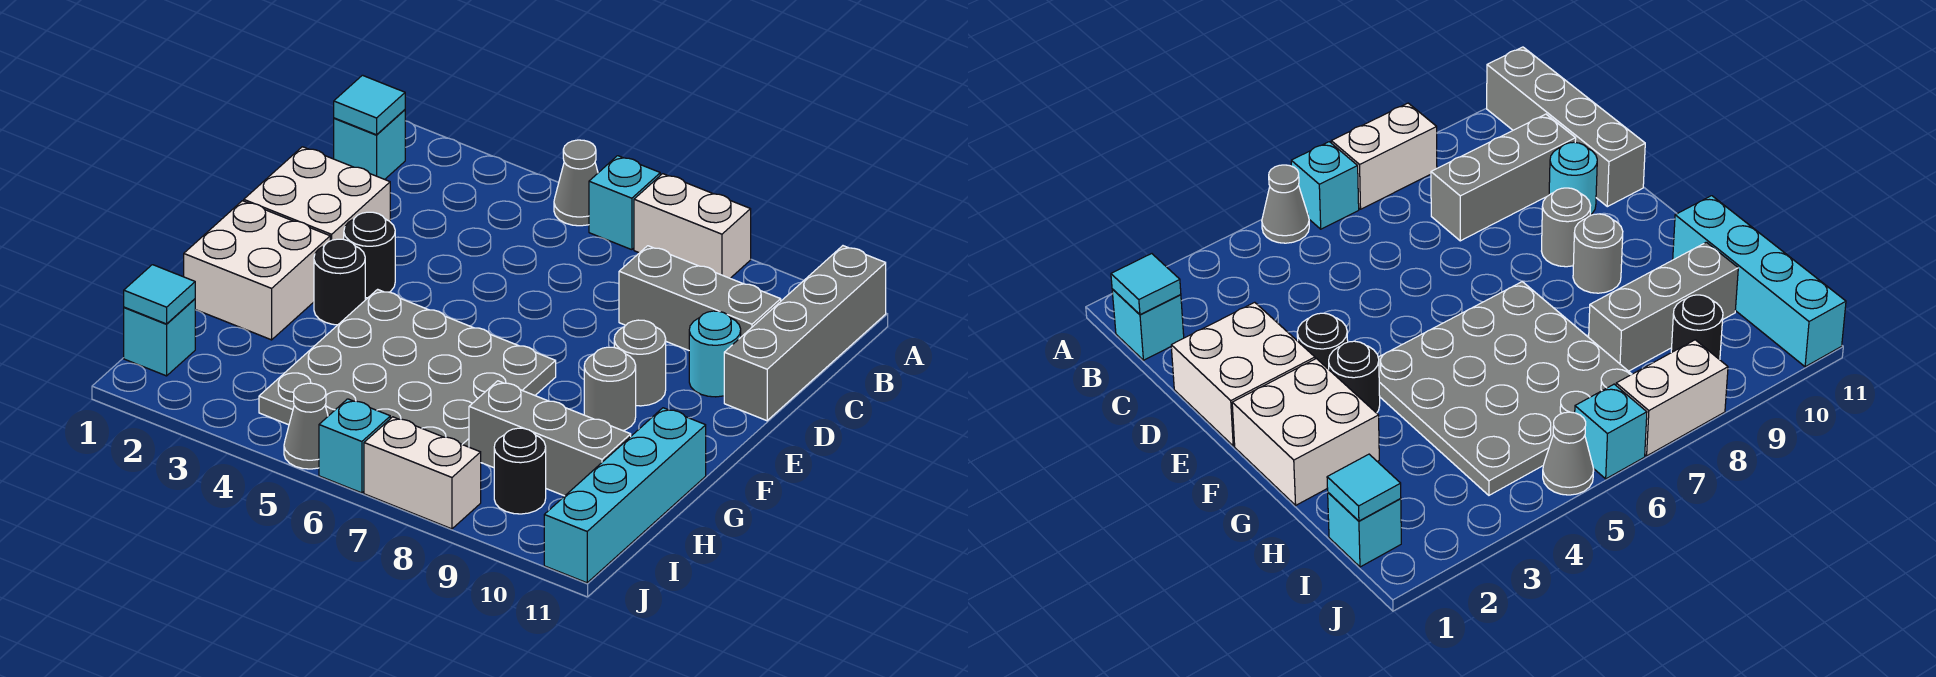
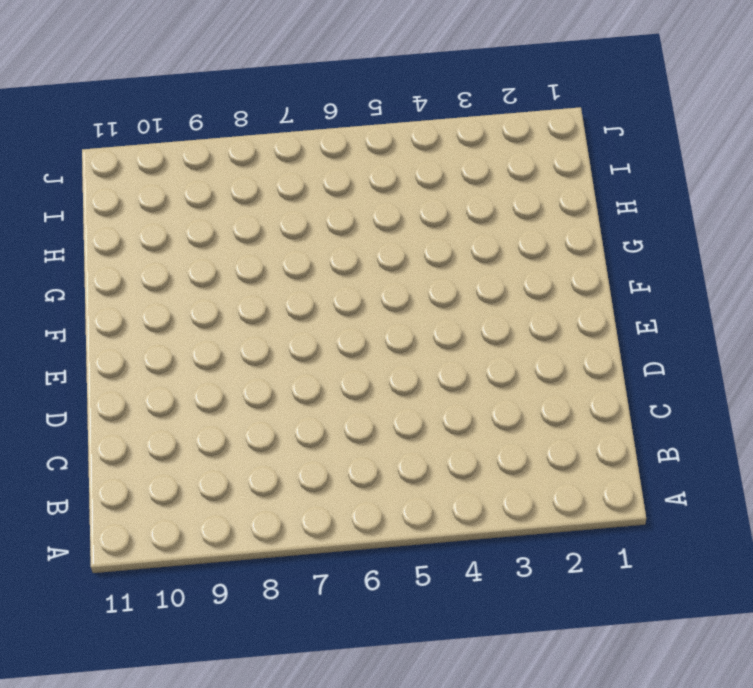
none -> grey 1x1 cone [554,140,598,226]
none -> cyan 1x1 brick [589,156,660,250]
none -> white 1x2 brick [634,174,751,278]

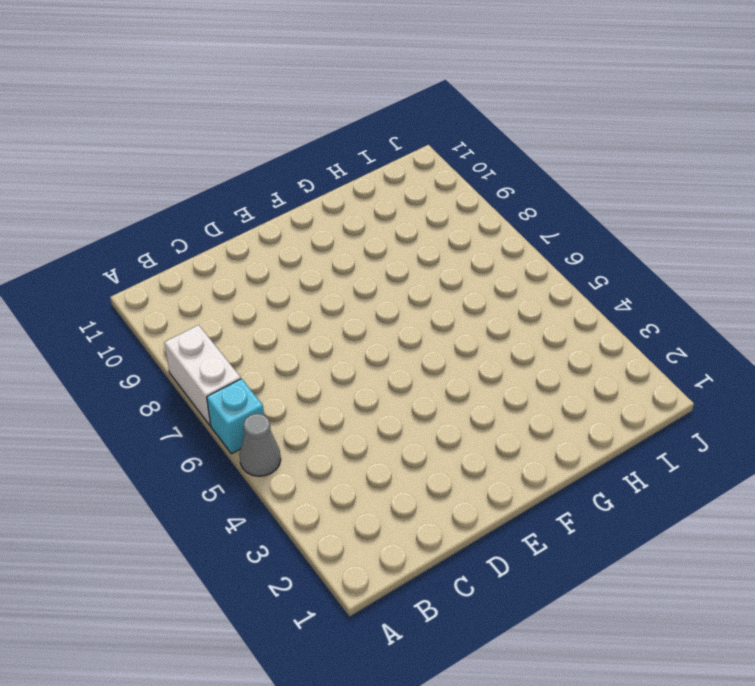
none -> grey 1x4 brick [724,246,886,421]
none -> cyan 1x1 brick [334,110,405,179]
none -> grey 1x3 brick [619,246,781,350]

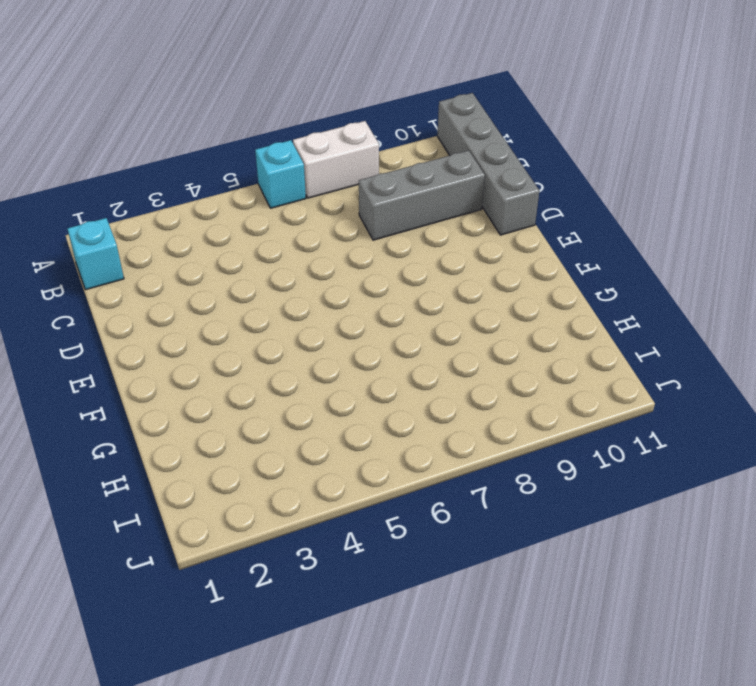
none -> grey 1x1 cone [554,140,598,226]
none -> white 2x2 brick [244,147,390,241]
none -> cyan 1x1 round brick [689,311,741,397]

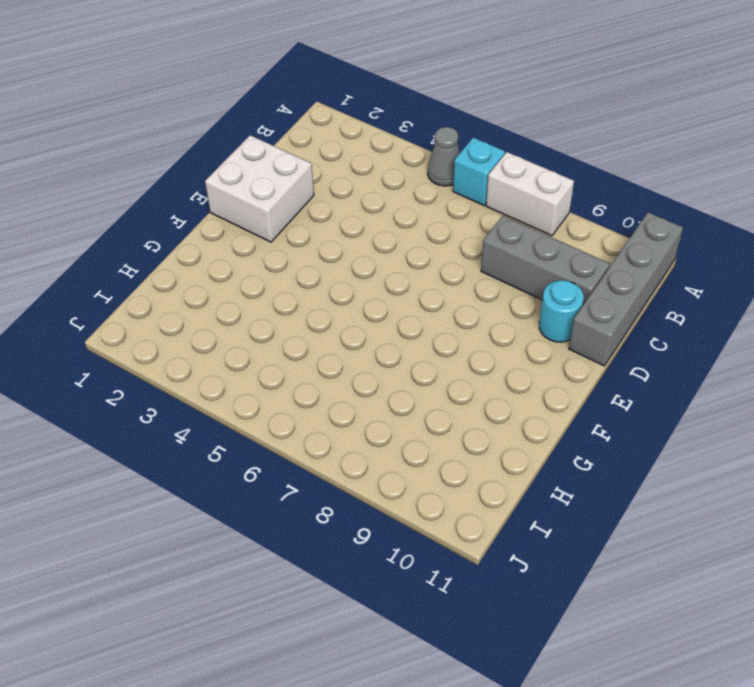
none -> cyan 1x1 brick [334,110,405,179]
none -> black 1x1 round brick [344,212,395,298]
none -> grey 1x1 round brick [614,320,666,406]

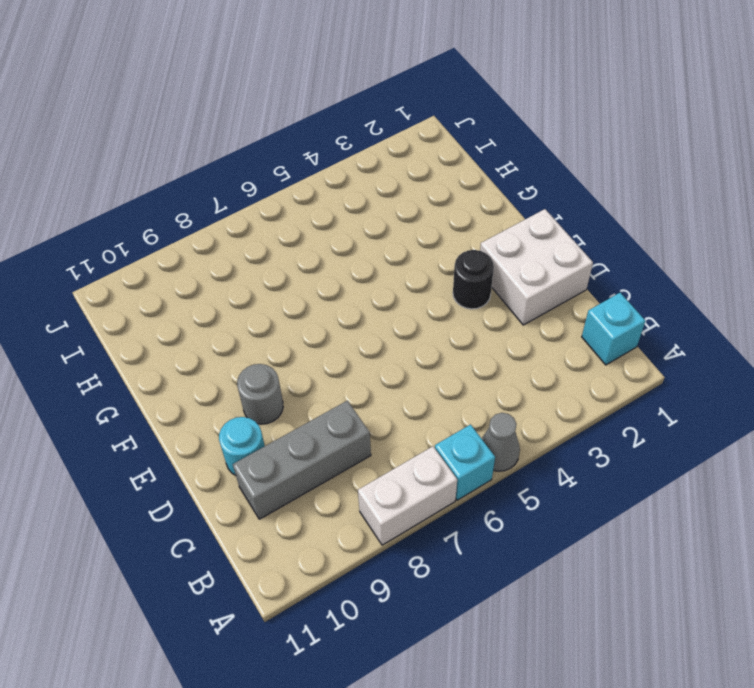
none -> grey 1x4 brick [724,246,886,421]
none -> white 2x2 brick [184,201,330,340]
none -> black 1x1 round brick [314,239,365,325]

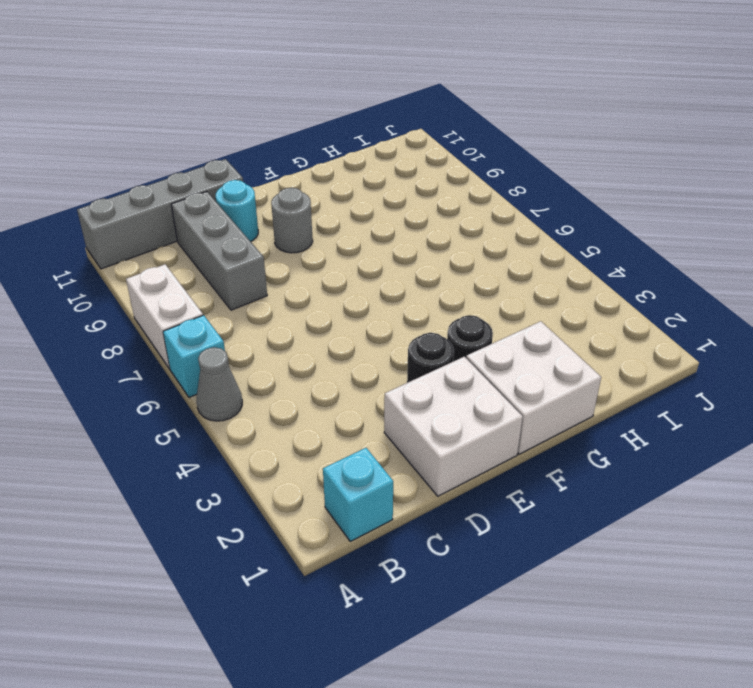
none -> grey 4x4 plate [259,289,556,447]
none -> grey 1x1 round brick [584,347,636,431]
none -> cyan 1x4 brick [544,408,706,583]

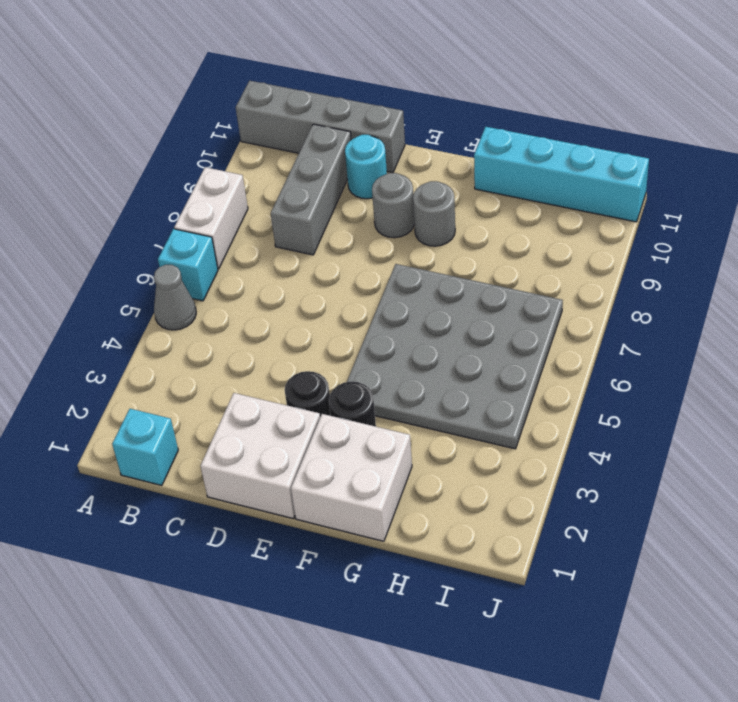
none -> grey 1x3 brick [469,381,631,496]
none -> cyan 1x1 brick [124,299,195,376]
none -> black 1x1 round brick [494,428,546,514]

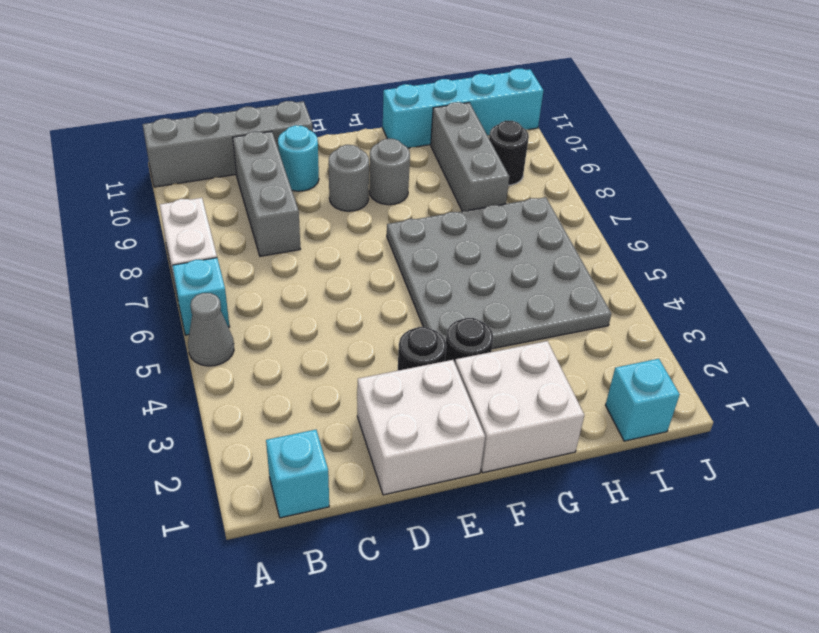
none -> grey 1x1 cone [284,383,328,469]
none -> cyan 1x1 brick [319,399,390,493]
none -> white 1x2 brick [364,417,481,529]

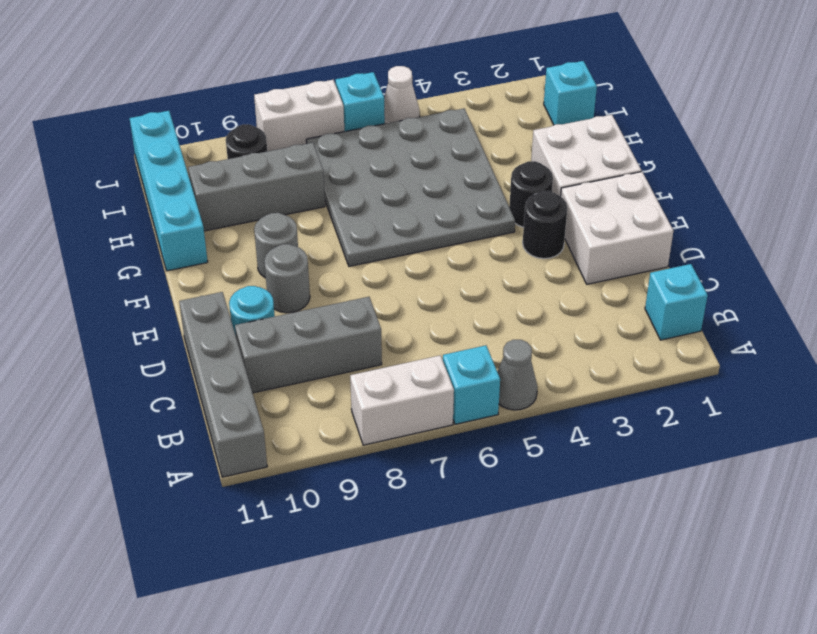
white 1x1 cone [384,66,420,124] -> grey 1x1 cone [284,383,328,469]
none -> cyan 1x1 tile [334,75,405,135]
none -> cyan 1x1 tile [124,265,195,324]

